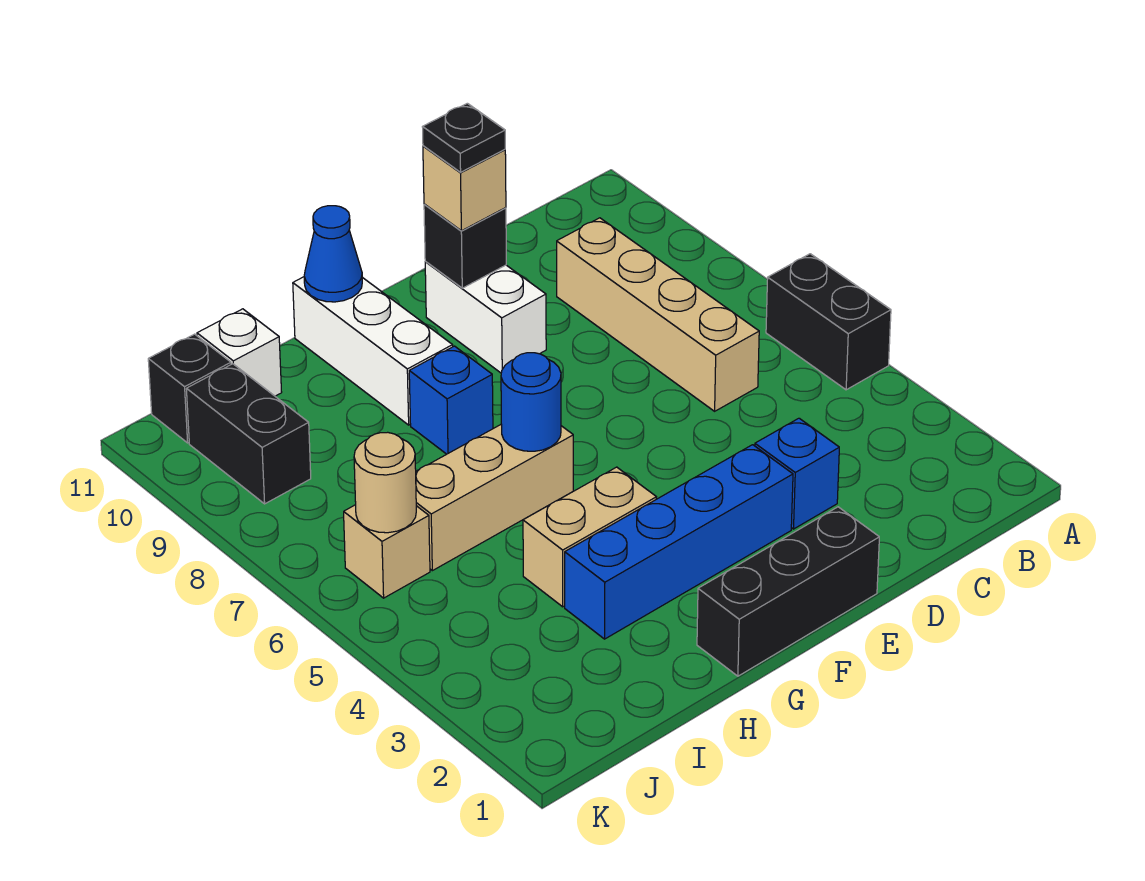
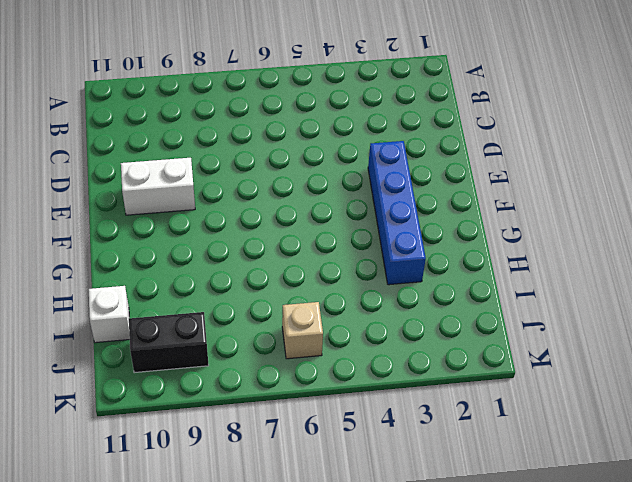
none -> black 1x2 brick [766,254,891,390]
none -> tan 1x4 brick [557,218,759,411]
none -> blue 1x1 brick [755,418,839,529]

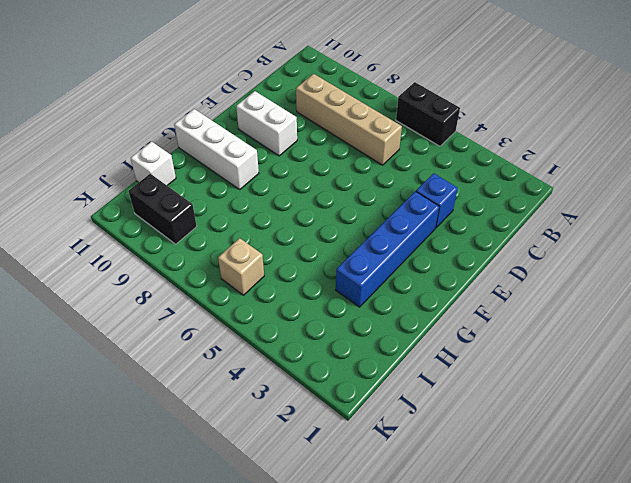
none -> black 1x3 brick [697,507,879,676]
none -> tan 1x2 brick [523,467,656,607]
none -> tan 1x3 brick [416,424,573,571]

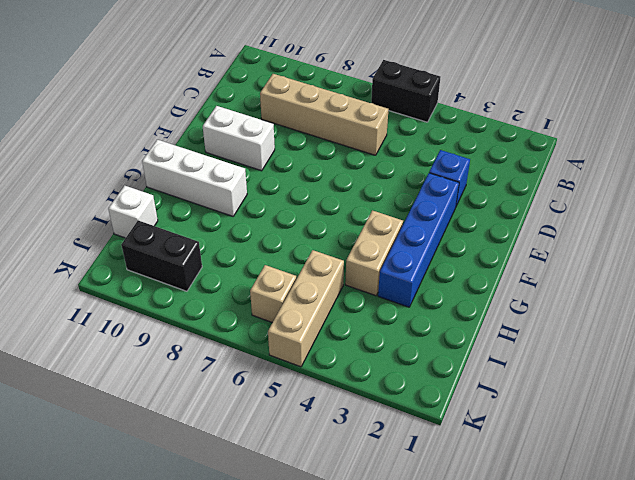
tan 1x3 brick [268,250,344,367] -> tan 1x3 brick moved to [416,424,573,571]
none -> black 1x3 brick [697,507,879,676]
none -> blue 1x1 brick [409,346,493,454]
none -> black 1x1 brick [148,334,231,443]

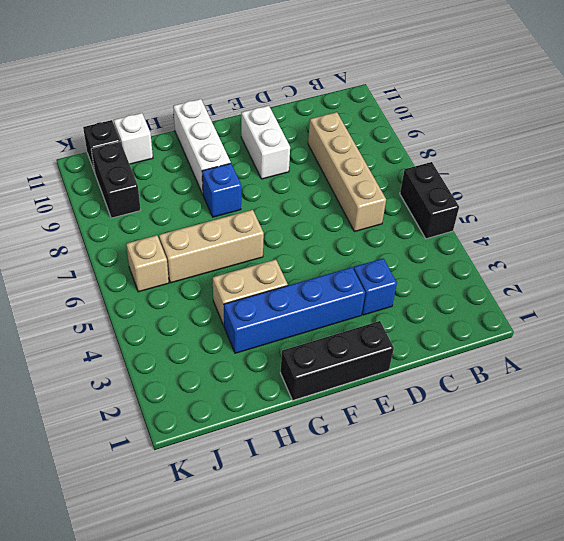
none -> black 1x1 brick [424,204,506,288]
none -> blue 1x1 round brick [501,353,561,451]
none -> blue 1x1 cone [304,206,362,302]

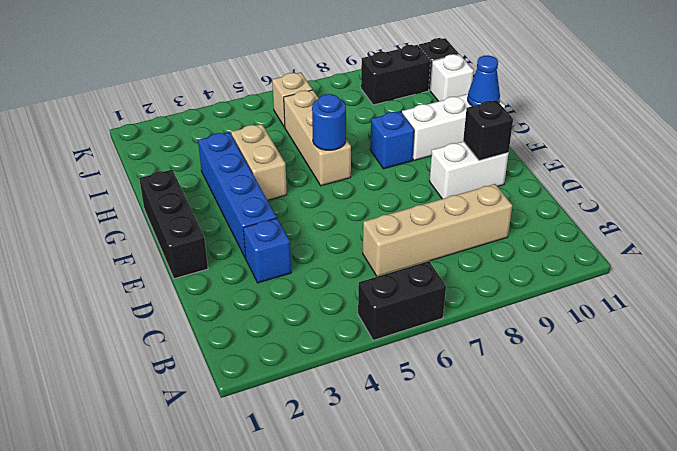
none -> tan 1x1 round brick [354,432,416,533]
none -> tan 1x1 brick [423,146,506,231]
none -> black 1x1 plate [423,103,505,172]

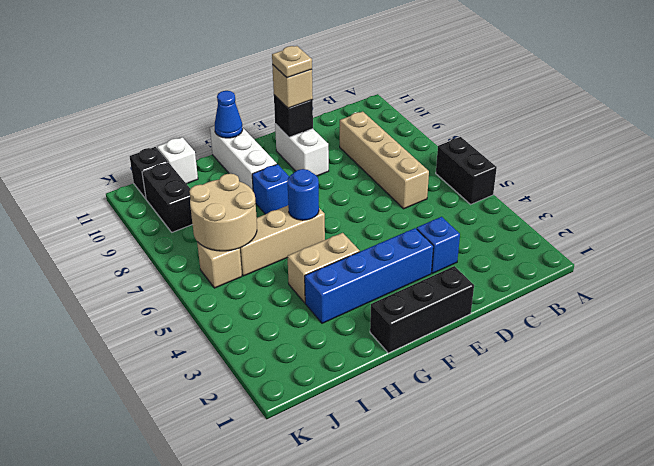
tan 1x1 plate [272,46,312,78] -> black 1x1 plate [423,103,505,172]
tan 2x2 round brick [190,174,257,251] -> tan 1x1 round brick [354,432,416,533]

